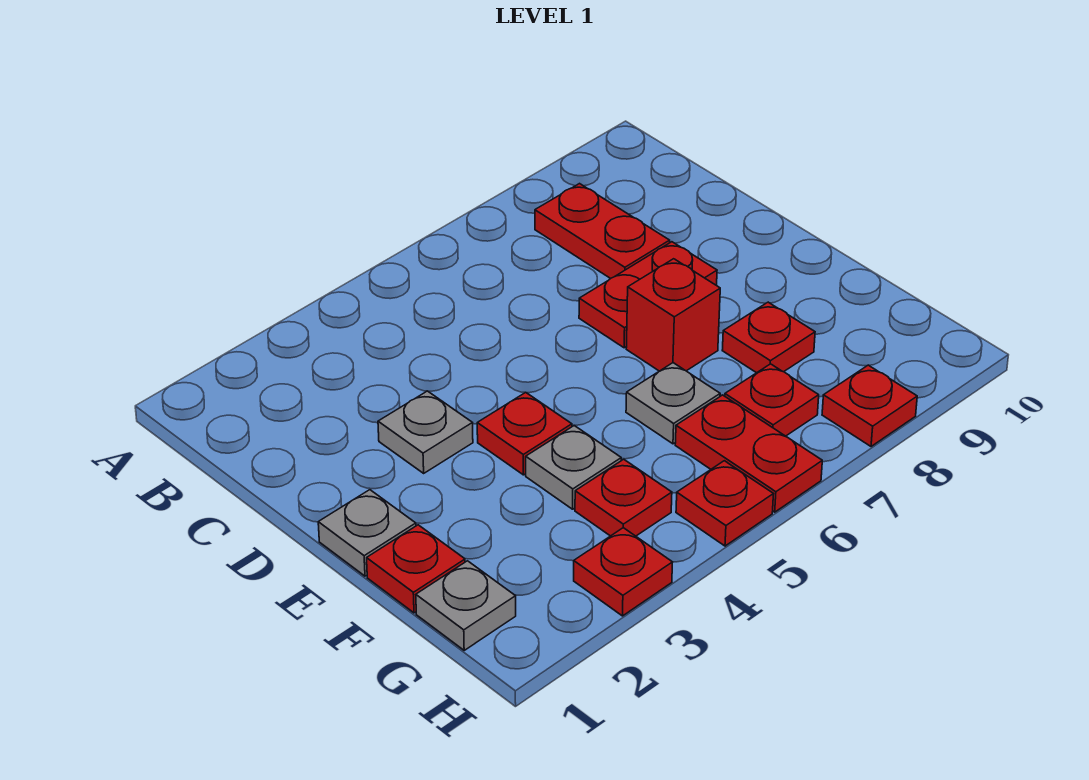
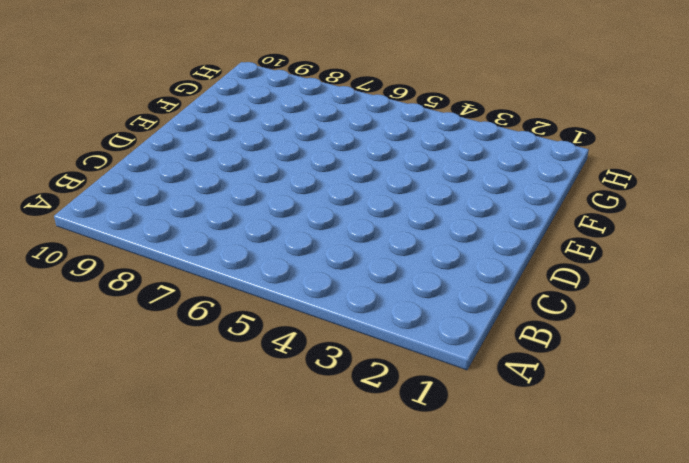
none -> red 1x2 plate [535,184,670,279]
none -> grey 1x1 plate [378,391,473,473]
none -> red 1x2 plate [579,242,717,348]

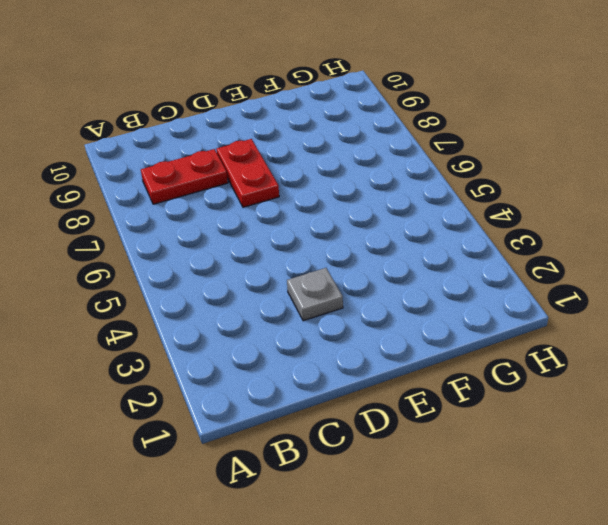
none -> grey 1x1 plate [318,490,416,576]
none -> red 1x1 plate [477,392,572,475]
none -> red 1x1 brick [626,259,720,371]

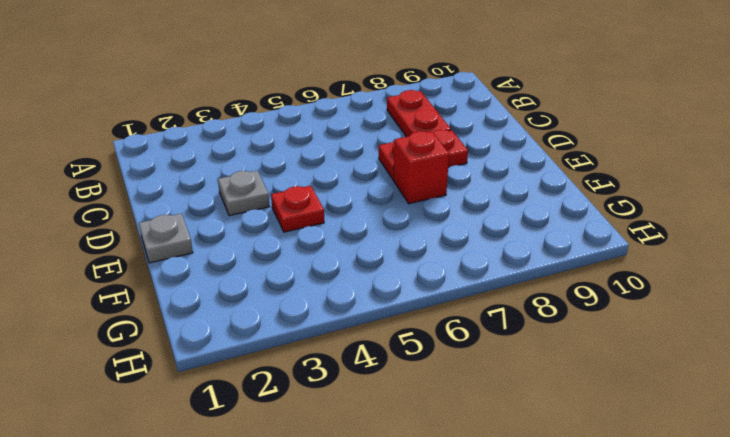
none -> red 1x1 plate [367,525,465,613]
none -> grey 1x1 plate [526,425,621,509]
none -> grey 1x1 plate [626,363,720,444]

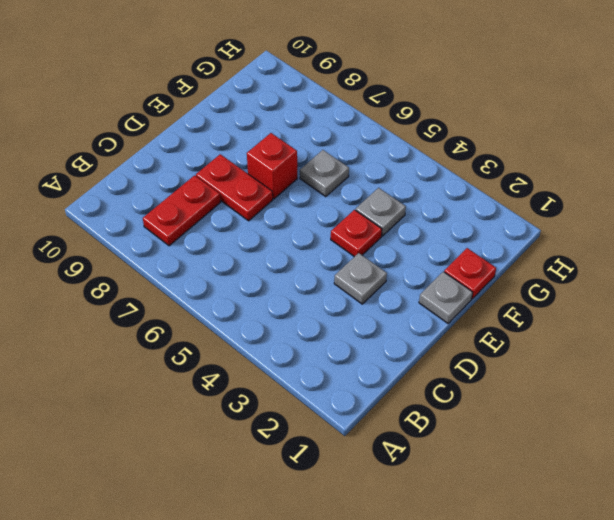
none -> red 1x1 plate [722,302,815,373]
none -> grey 1x1 plate [416,561,516,650]
none -> red 1x1 plate [575,459,672,536]

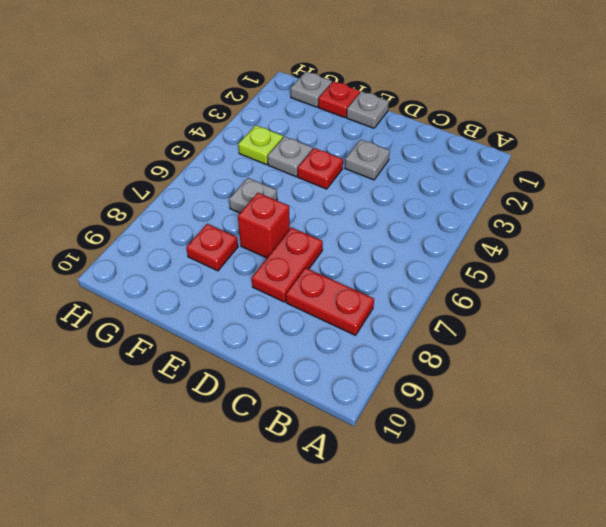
lime 1x1 plate [238,125,283,165] -> red 1x1 plate [575,459,672,536]
none -> red 1x2 plate [675,395,822,512]
none -> red 1x1 plate [725,364,819,436]
none -> red 1x1 plate [574,528,673,616]

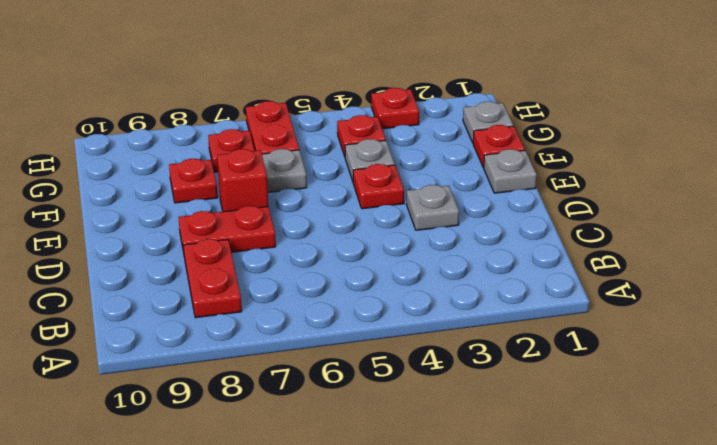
none -> red 1x1 plate [676,461,773,546]
none -> red 1x1 plate [822,365,917,446]

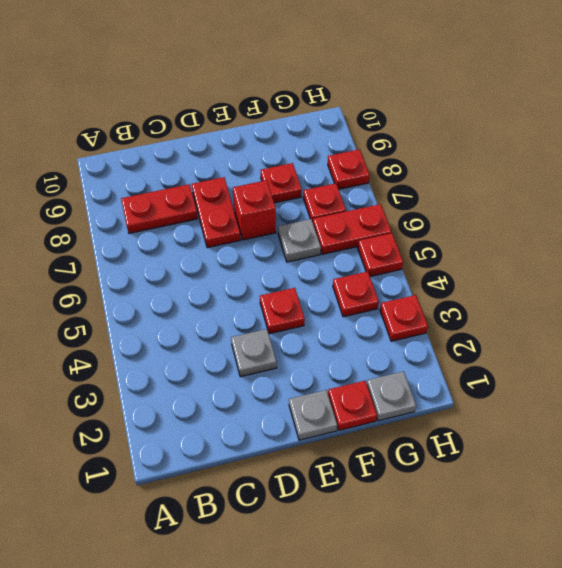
none -> grey 1x1 plate [526,425,621,509]

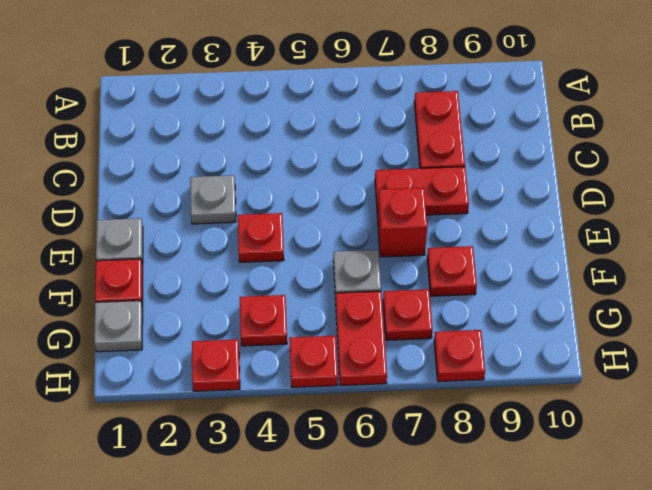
none -> grey 1x1 plate [526,425,621,509]

